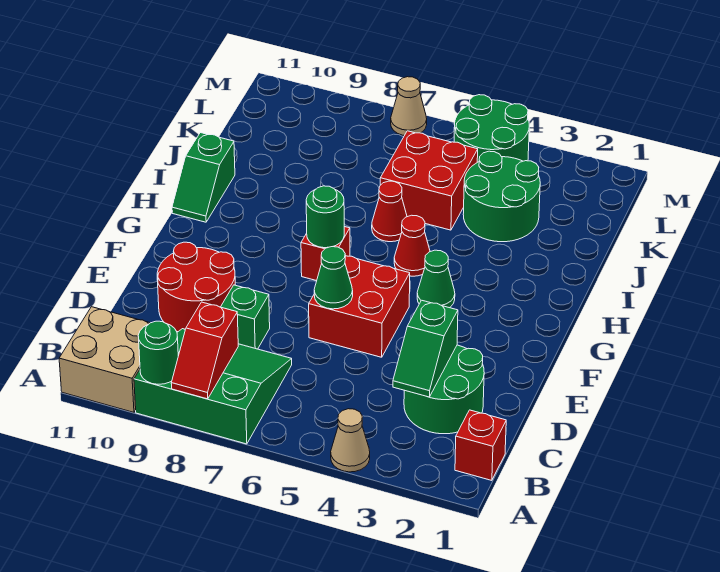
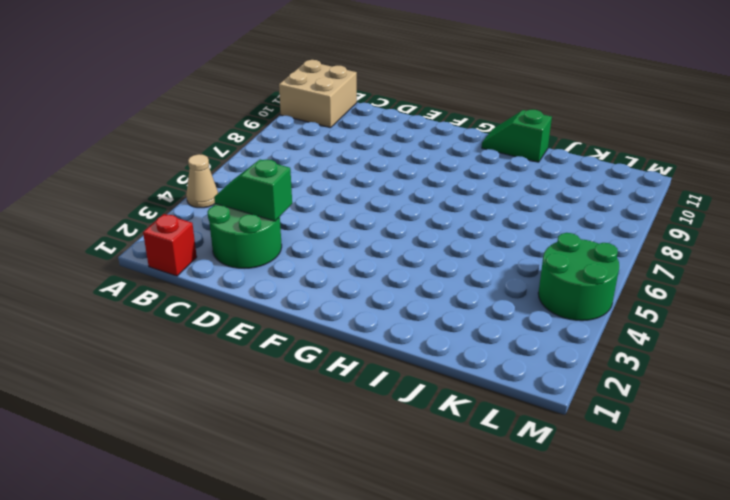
none -> green 3x3 slope [134,329,292,444]
none -> green 1x1 brick [221,285,270,349]
none -> red 2x2 round brick [157,242,235,332]

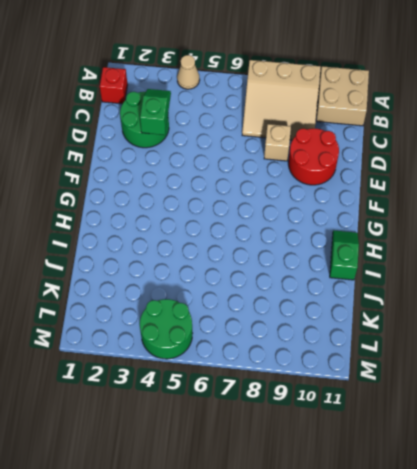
tan 3x3 slope [242,60,321,140] -> green 3x3 slope [134,329,292,444]
tan 1x1 brick [264,124,291,161] -> green 1x1 brick [221,285,270,349]
none -> red 2x2 brick [309,256,410,357]
none -> green 1x1 cone [417,250,455,308]
none -> red 1x1 brick [301,226,350,281]

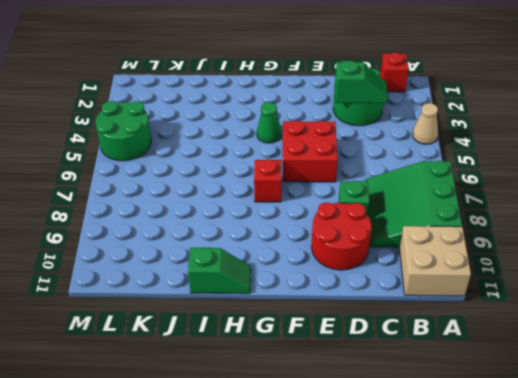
none -> red 1x1 cone [394,215,430,276]
none -> red 1x1 cone [372,181,407,242]
none -> green 2x2 round brick [463,151,540,242]

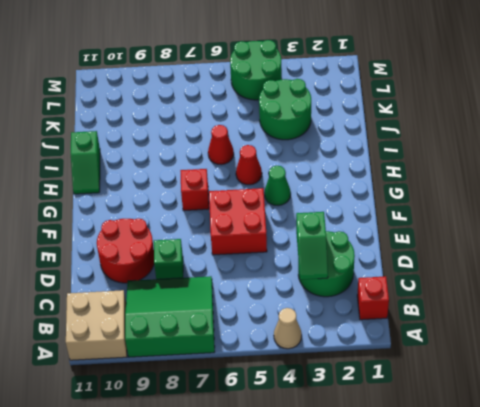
none -> red 2x2 brick [380,131,478,230]
none -> tan 1x1 cone [391,77,427,136]
none -> red 1x2 slope [171,302,238,399]

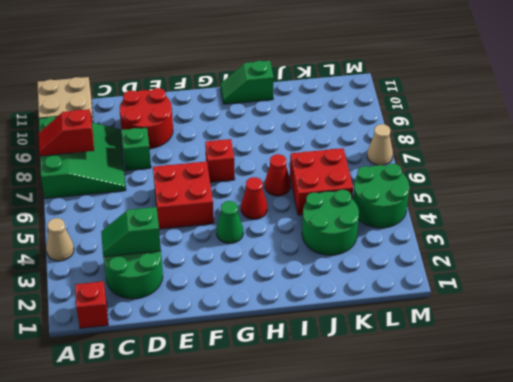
none -> green 1x1 round brick [138,321,178,384]
none -> green 1x1 cone [314,247,353,309]
none -> green 1x1 round brick [306,186,344,248]

